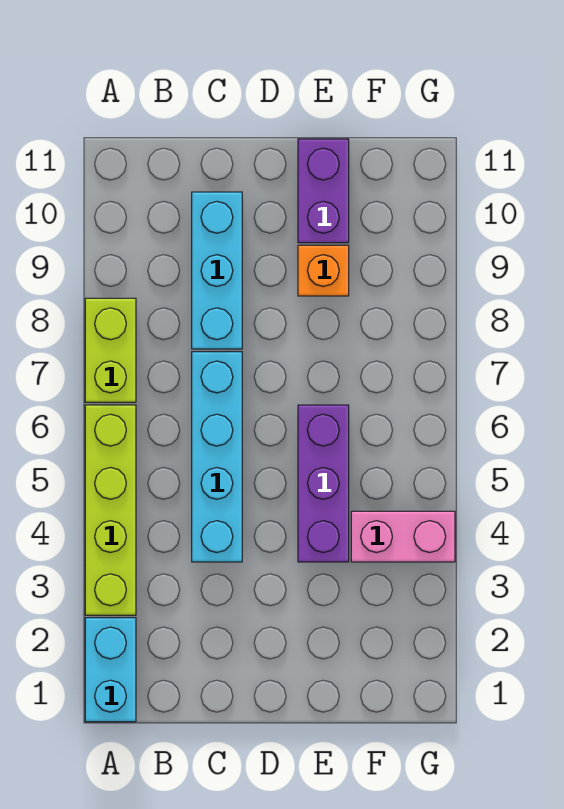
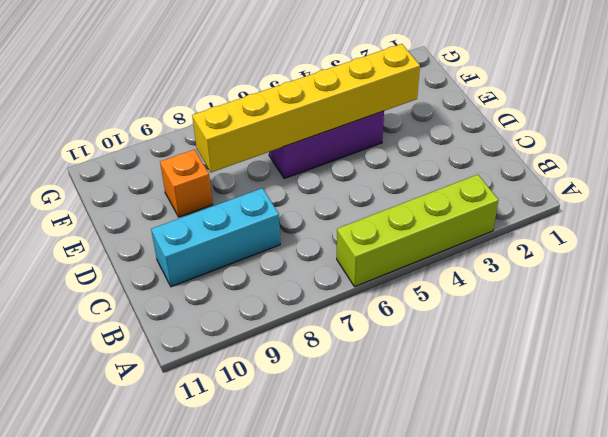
yellow 1x6 brick [192,44,420,172] -> none
none -> cyan 1x2 brick [85,618,136,722]
none -> lime 1x2 brick [85,298,136,402]

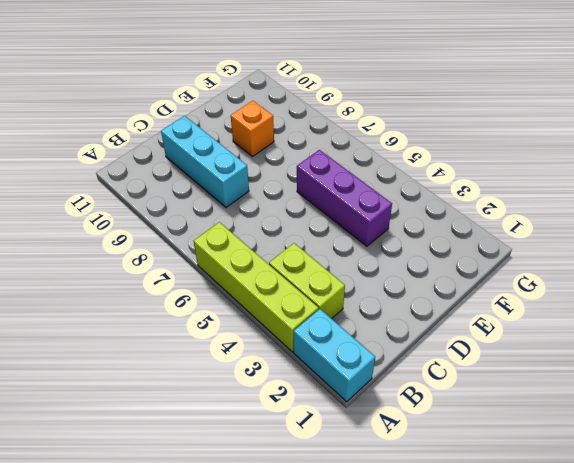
lime 1x2 brick [269,243,345,319] -> lime 1x2 brick moved to [85,298,136,402]
none -> cyan 1x4 brick [192,352,242,562]
none -> purple 1x2 brick [298,139,349,243]

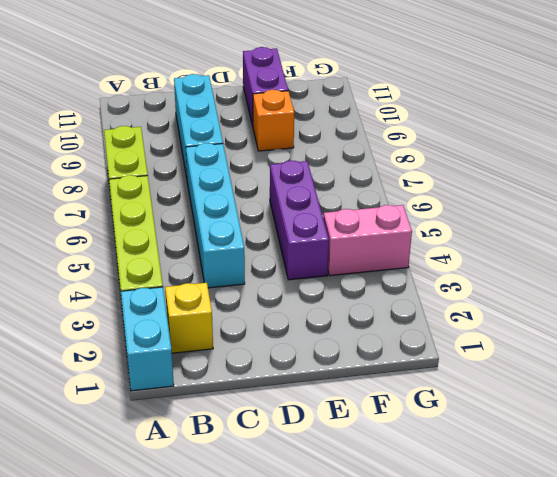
yellow 1x1 brick [165,283,213,353] -> none

